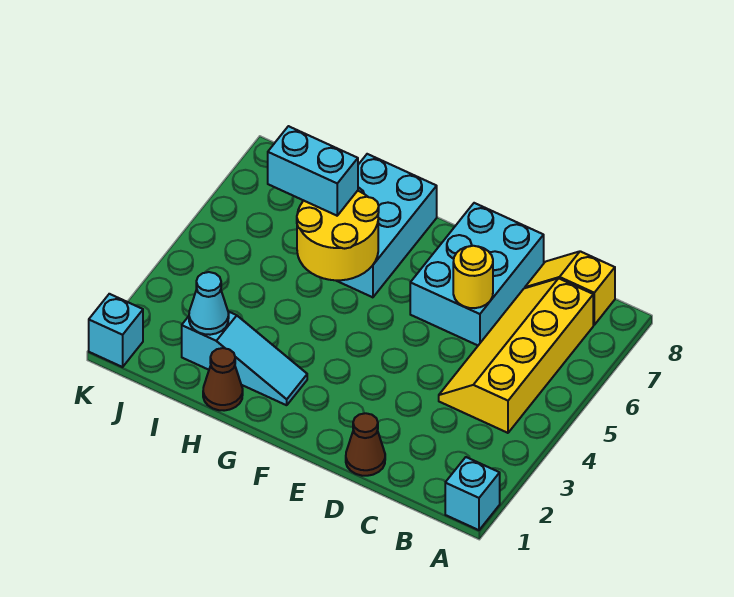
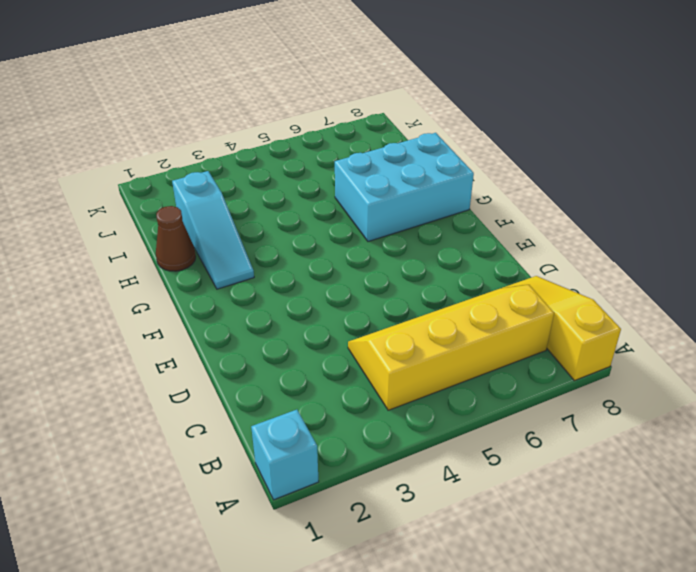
yellow 1x3 slope [503,276,621,381] -> yellow 1x2 slope [525,251,615,325]
none -> brown 1x1 cone [346,413,385,476]
none -> cyan 2x3 brick [410,203,544,345]
none -> cyan 1x1 brick [89,294,143,367]

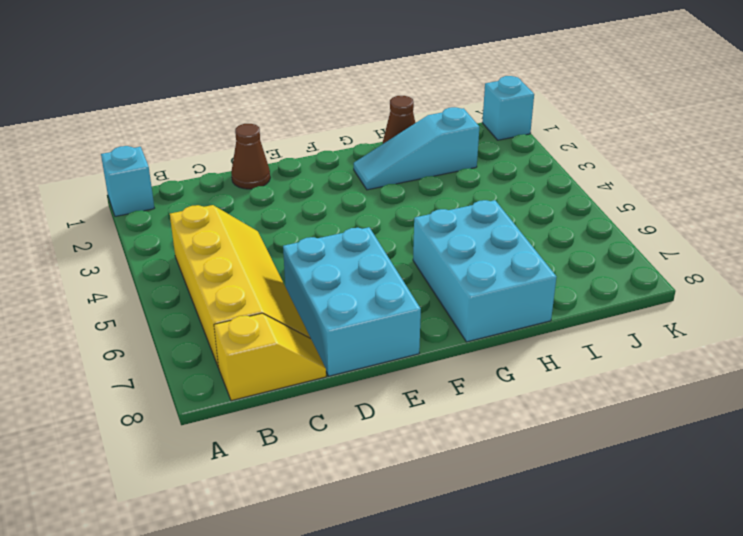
none -> yellow 1x1 round brick [453,246,493,308]
none -> yellow 2x2 round brick [297,191,379,280]
none -> cyan 1x1 cone [189,272,229,335]

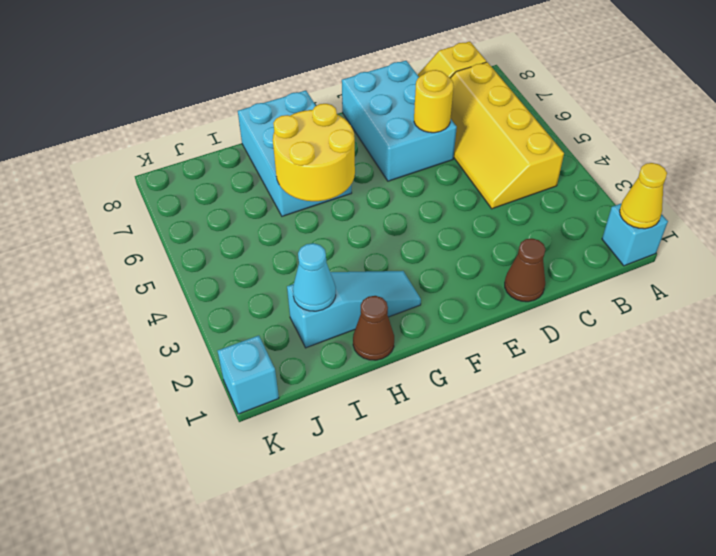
yellow 1x1 cone [620,163,667,229] -> none
none -> cyan 1x2 brick [268,126,358,216]

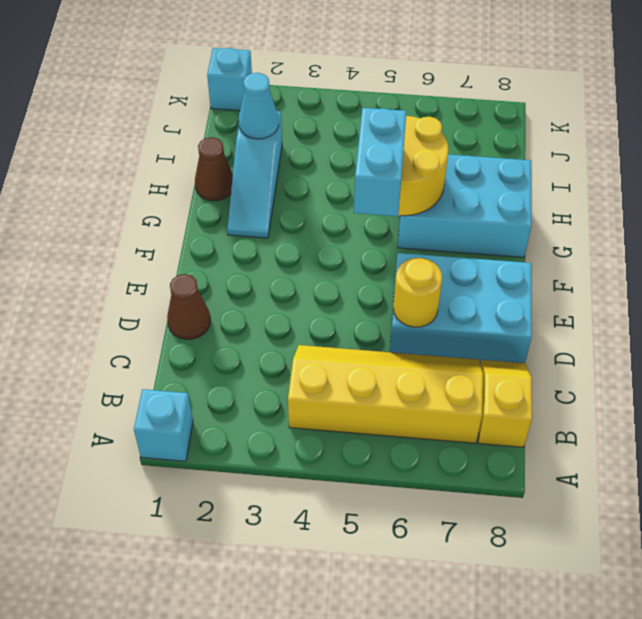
cyan 1x2 brick [354,108,407,216] -> cyan 1x2 brick moved to [268,126,358,216]

